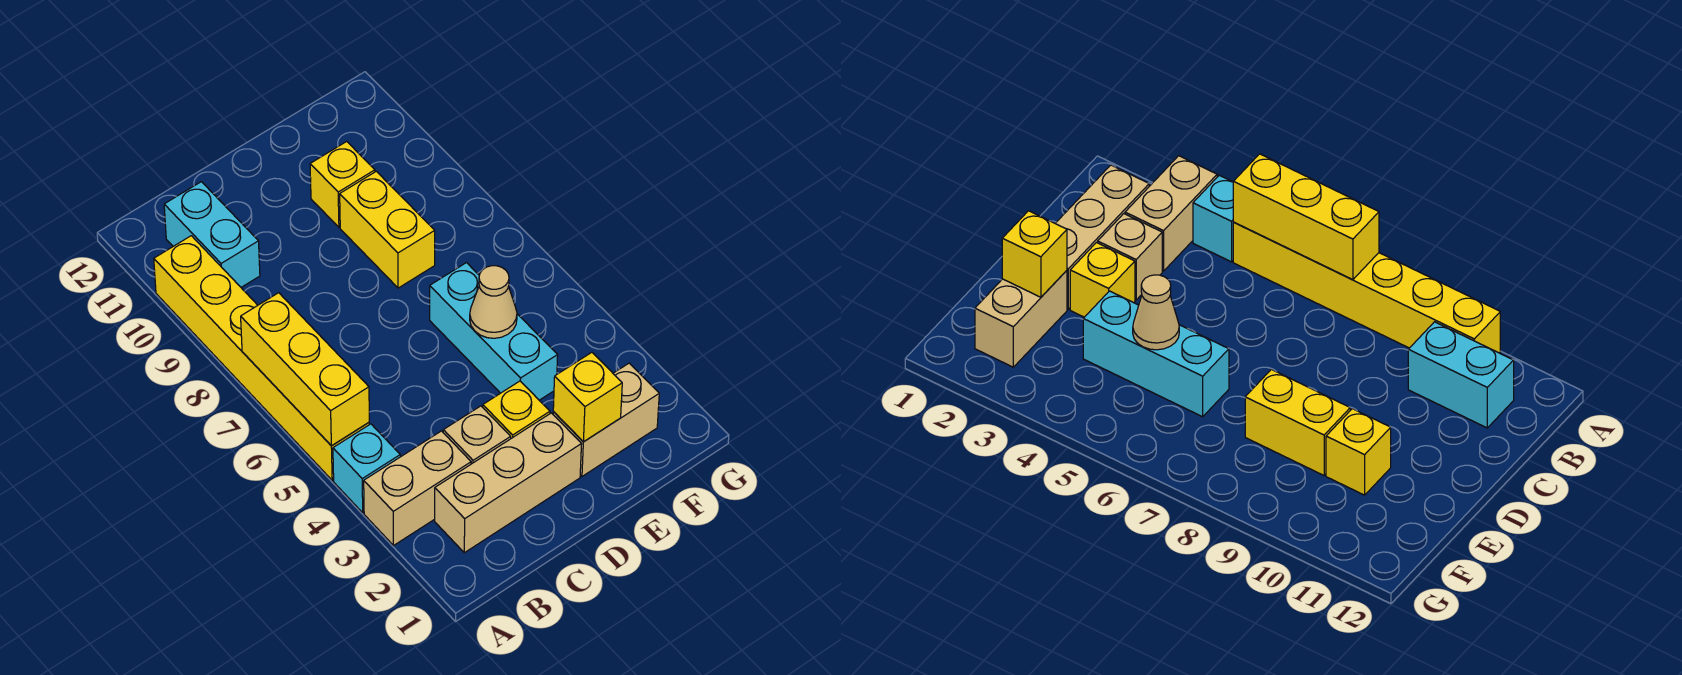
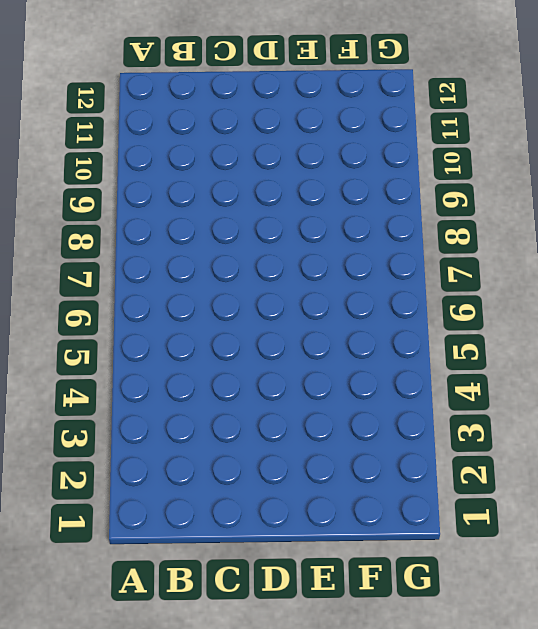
none -> tan 1x2 brick [364,431,471,545]
none -> cyan 1x1 brick [333,424,400,513]
none -> yellow 1x6 brick [154,236,369,480]

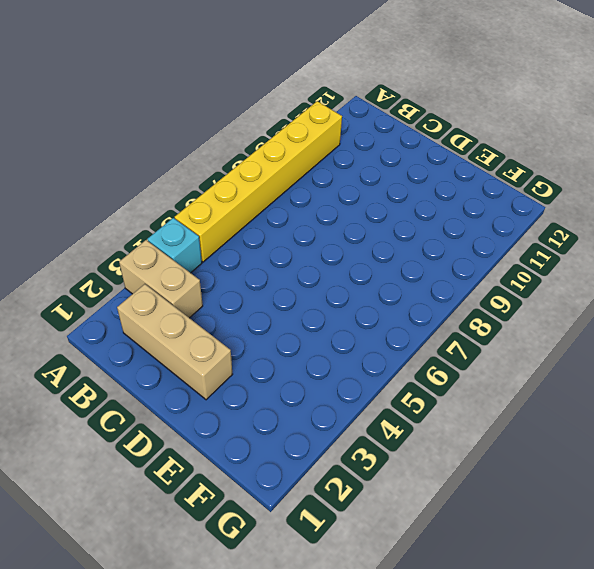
none -> cyan 1x2 brick [164,182,260,287]
none -> tan 1x1 brick [443,406,511,464]
none -> yellow 1x1 brick [483,381,550,438]

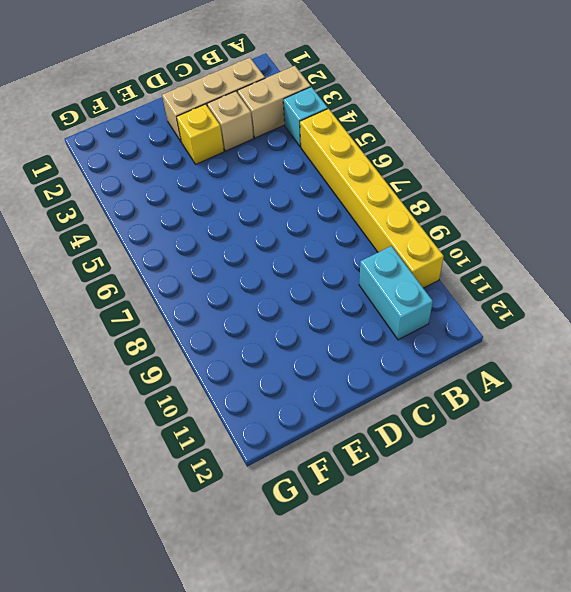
none -> tan 1x2 brick [553,363,659,476]
none -> cyan 1x3 brick [430,263,558,400]
none -> yellow 1x2 brick [340,171,435,288]

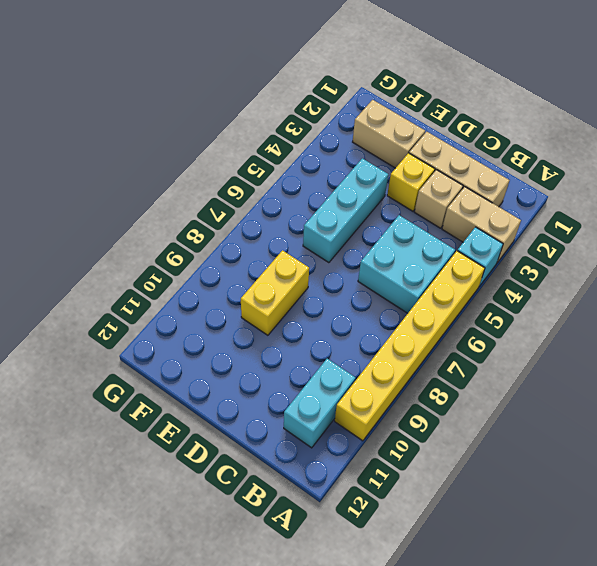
cyan 2x2 brick [358,215,455,313] -> none
none -> yellow 1x1 brick [310,142,375,227]
none -> yellow 1x3 brick [241,293,369,446]
none -> yellow 1x1 brick [553,352,622,442]

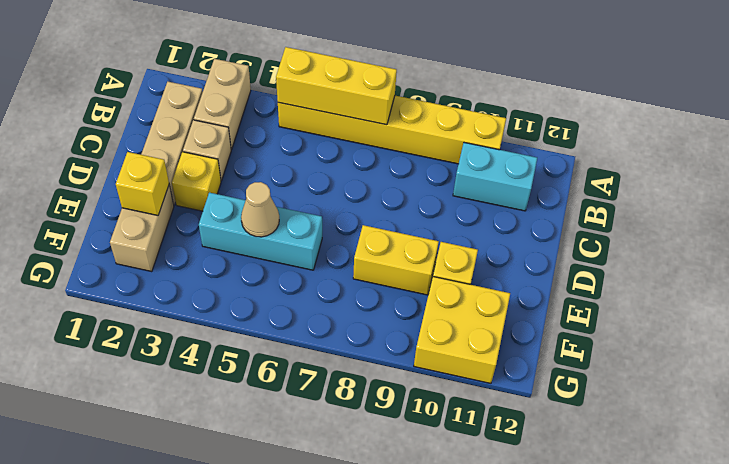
yellow 2x2 brick [414,277,510,383] -> none
none -> cyan 1x1 brick [333,424,400,513]

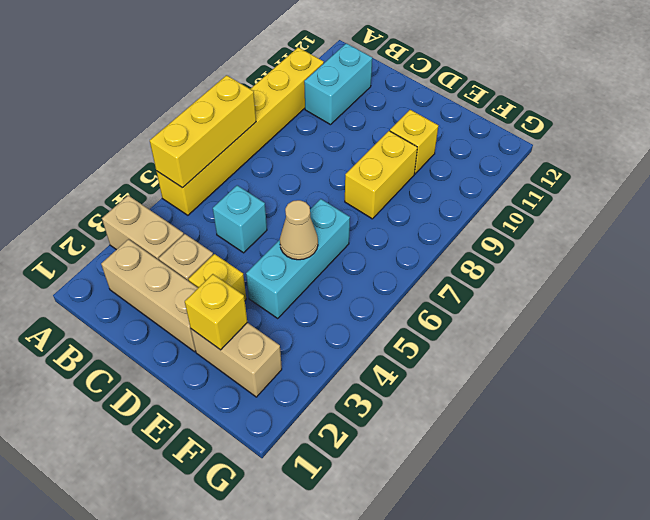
cyan 1x1 brick [213,185,267,253] -> cyan 1x1 brick moved to [333,424,400,513]

